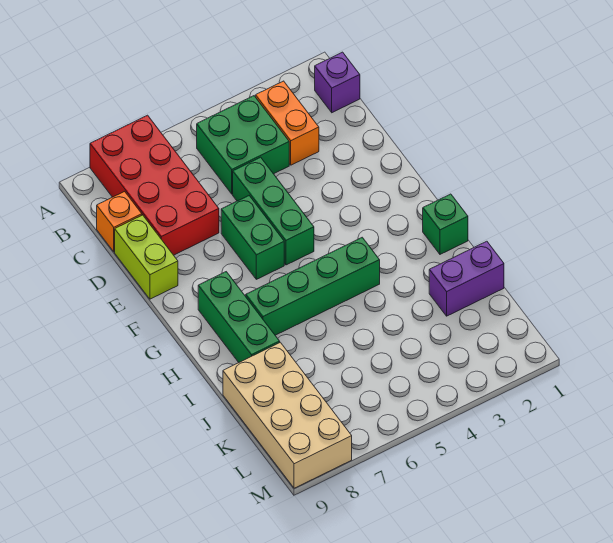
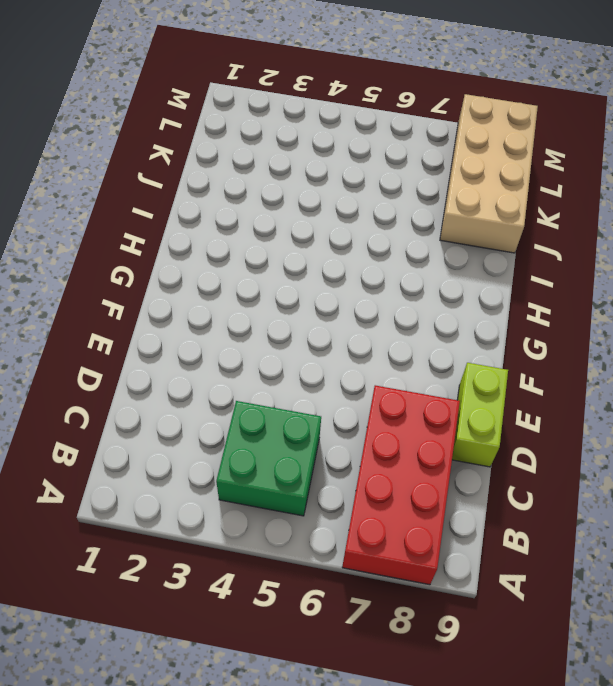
none -> purple 1x1 brick [315,52,360,113]
none -> orange 1x2 brick [256,81,319,165]
none -> orange 1x1 brick [97,191,142,252]

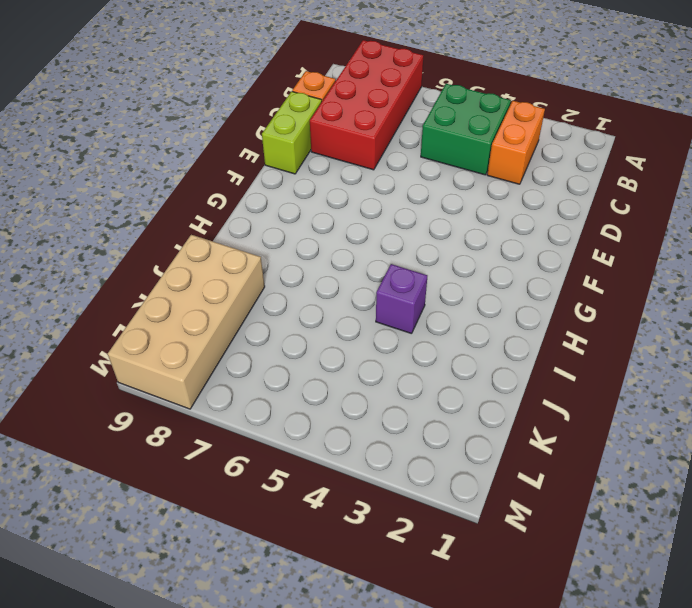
purple 1x1 brick [376,264,427,334] -> purple 1x1 brick moved to [315,52,360,113]
none -> green 1x3 brick [233,157,314,265]
none -> green 1x2 brick [221,196,284,279]
none -> green 1x3 brick [198,272,280,362]

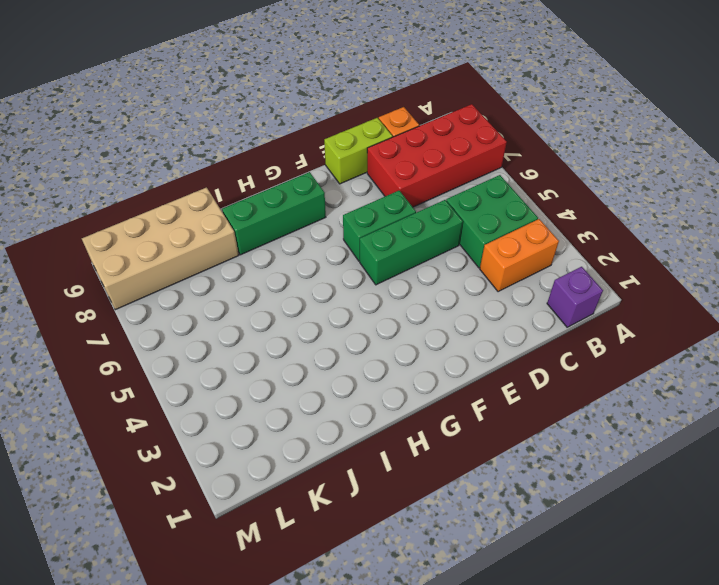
none -> green 1x1 brick [423,194,468,254]
none -> green 1x4 brick [246,237,380,335]
none -> purple 1x2 brick [429,241,504,316]

